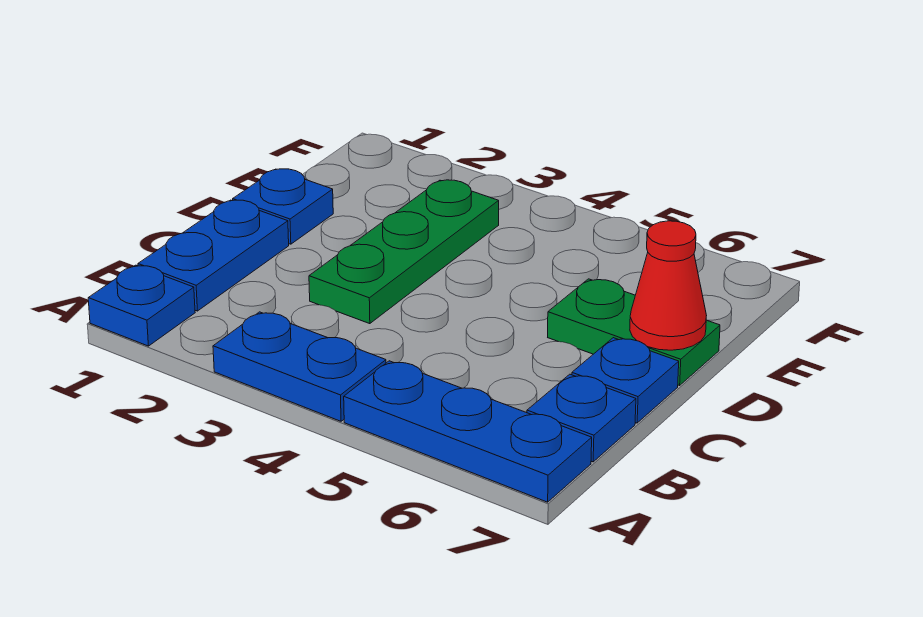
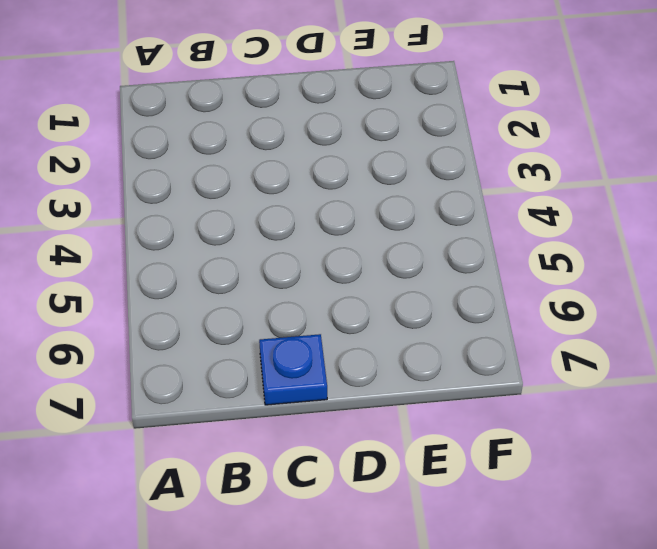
none -> blue 1x1 plate [88,265,195,346]
none -> blue 1x2 plate [213,312,386,421]

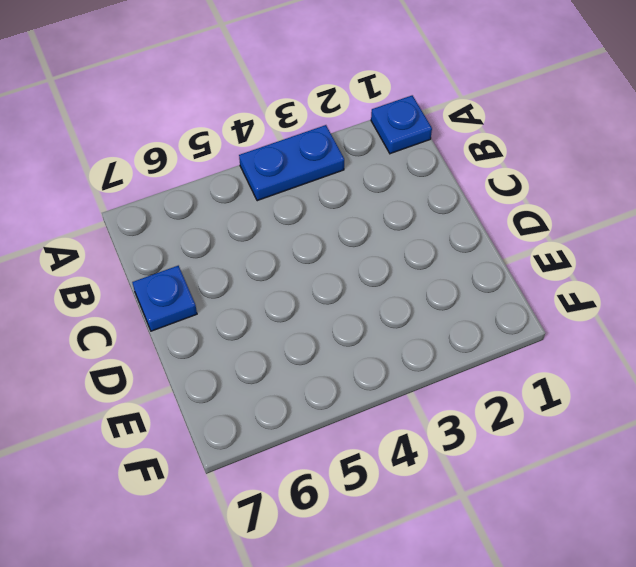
none -> blue 1x3 plate [344,361,592,502]
none -> blue 1x2 plate [138,200,289,311]

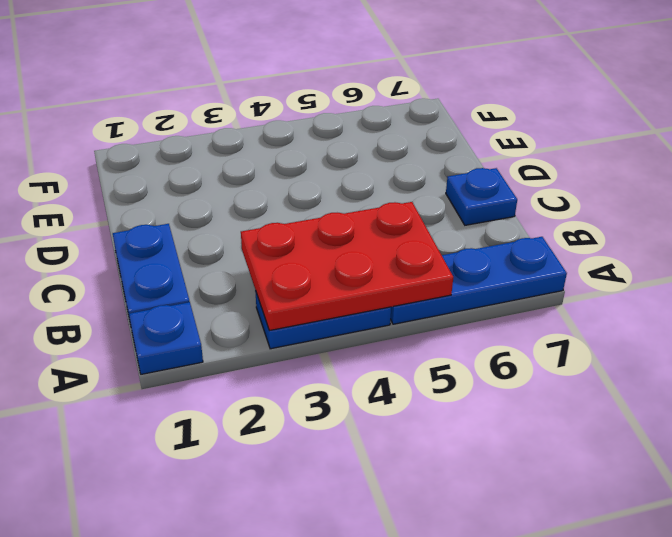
red 2x3 plate [241,202,453,331] -> none
none -> blue 1x1 plate [527,374,636,462]
none -> green 1x3 plate [309,180,499,324]

